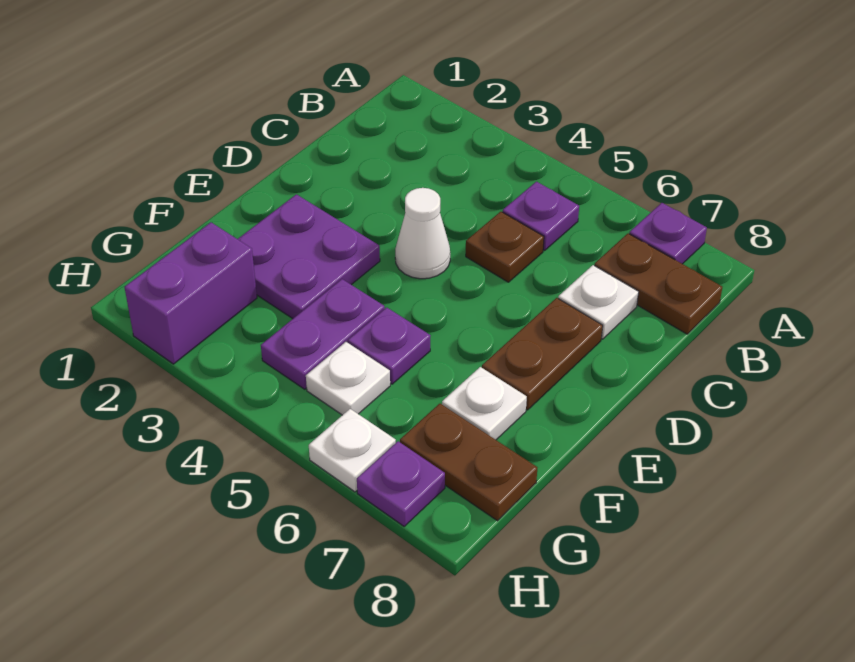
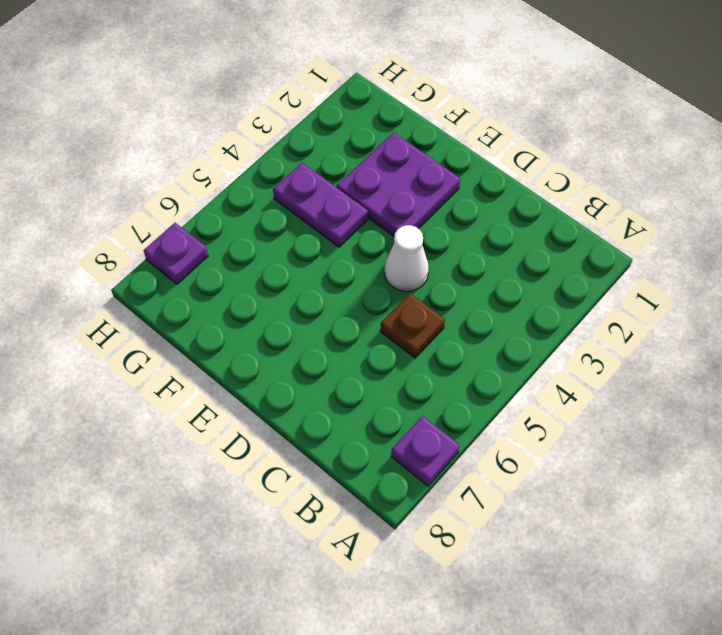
none -> purple 1x1 plate [503,182,579,251]
none -> brown 1x2 plate [594,233,722,334]
none -> white 1x1 plate [558,265,639,339]

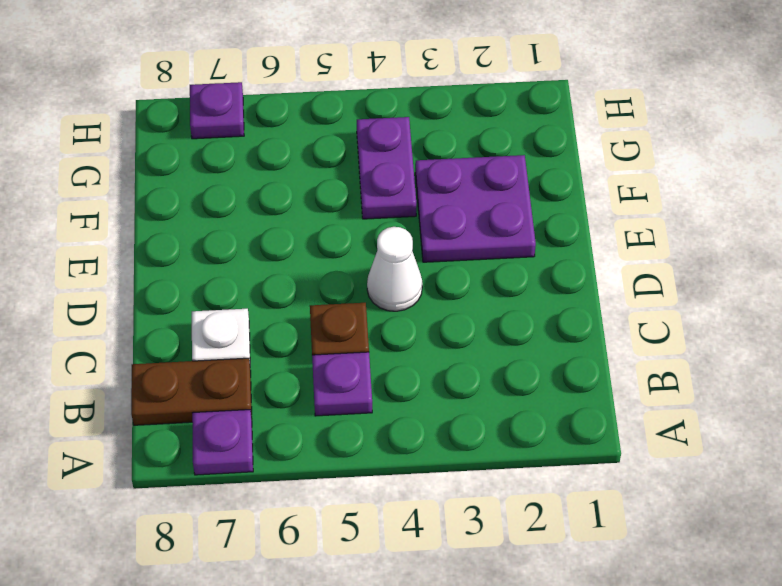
none -> brown 1x2 plate [482,298,603,410]
none -> purple 1x1 plate [348,307,431,384]
none -> white 1x1 plate [442,367,527,440]

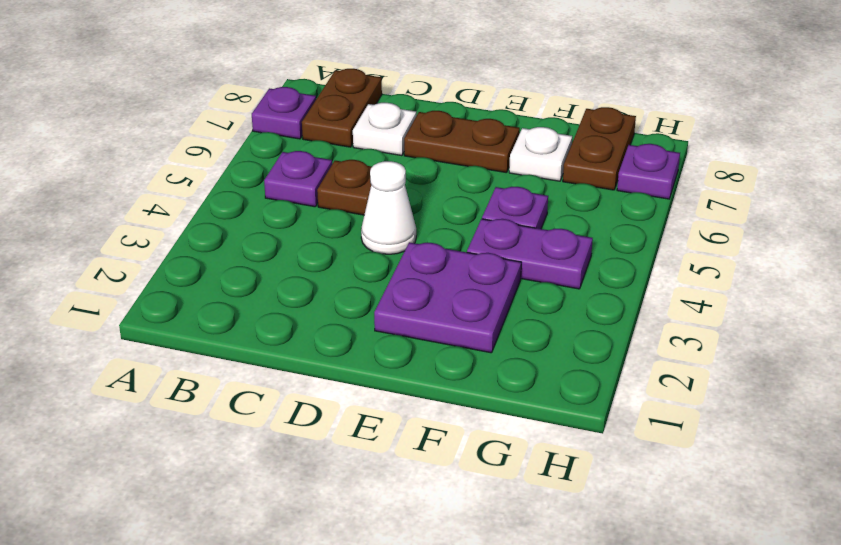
none -> purple 1x2 brick [124,222,257,364]
none -> white 1x1 plate [306,342,390,415]
none -> white 1x1 plate [309,409,396,492]

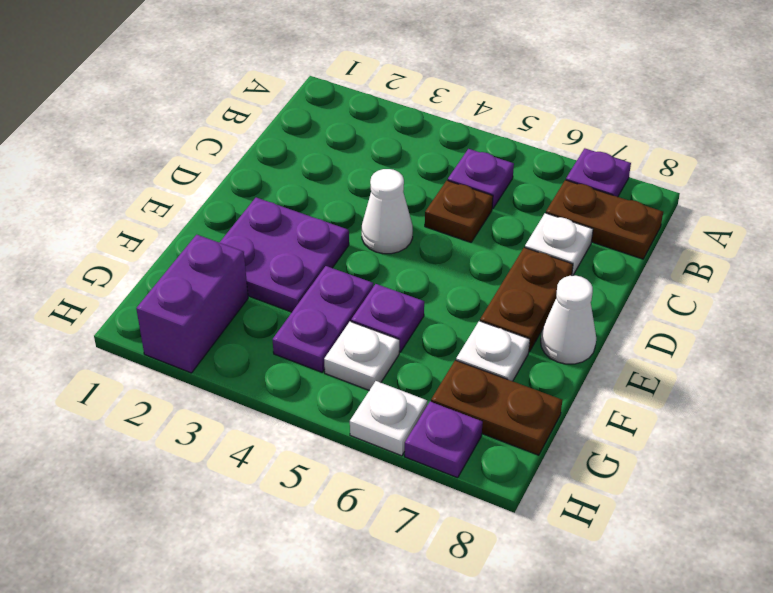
white 1x1 cone [541,276,596,364] -> none

